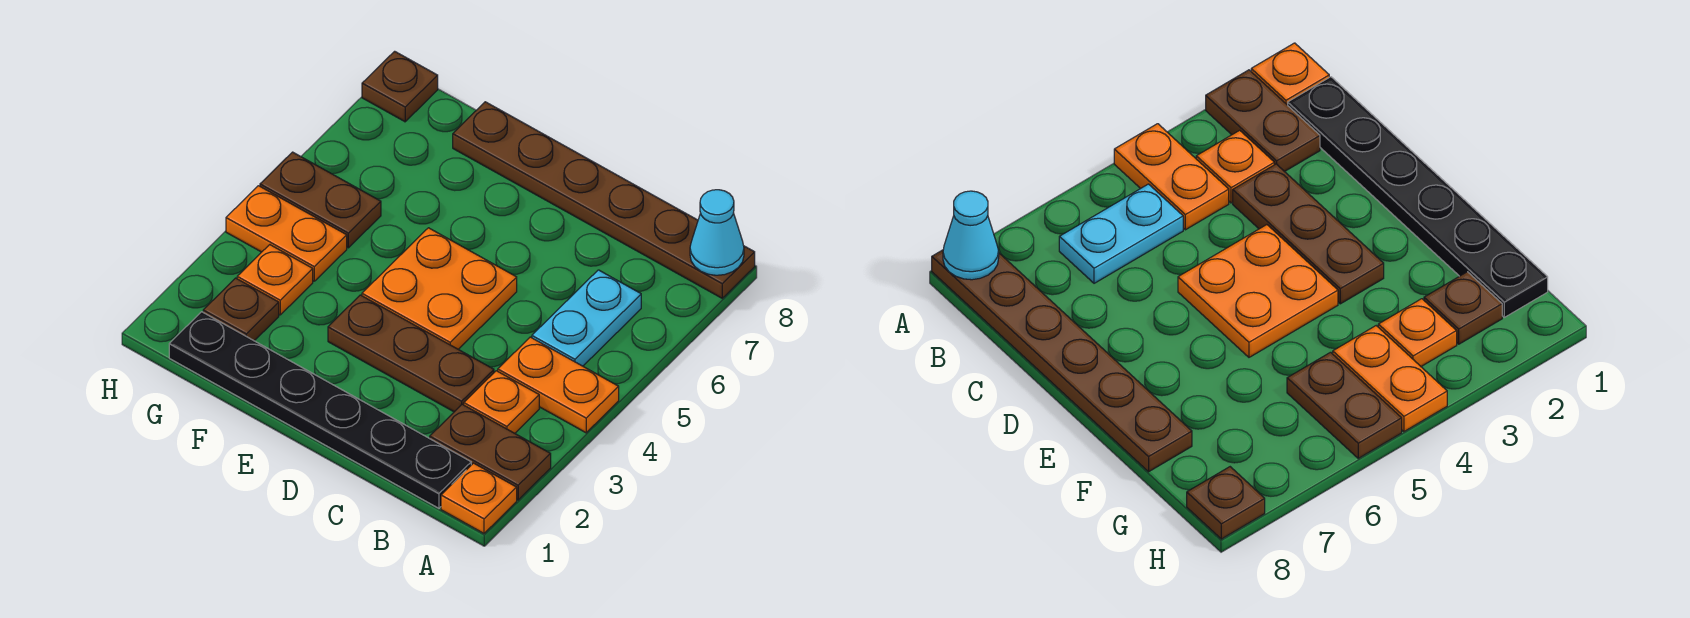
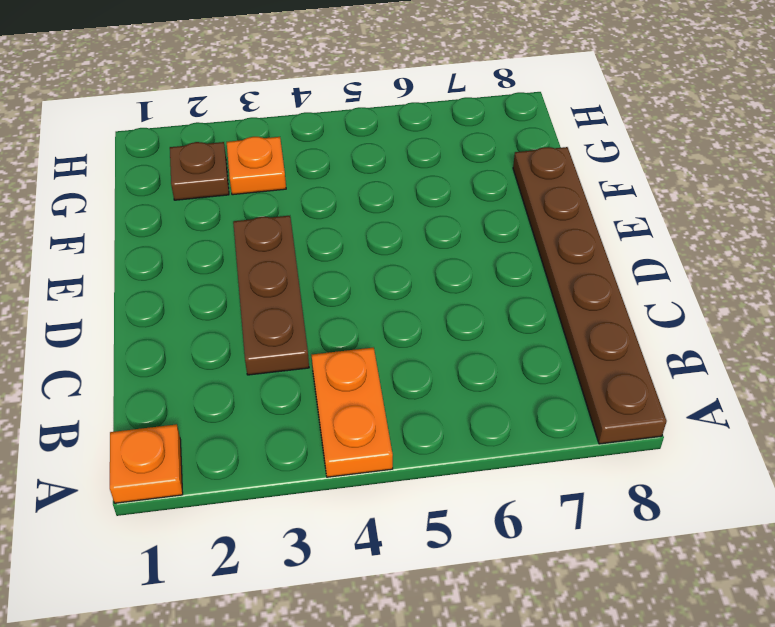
none -> brown 1x2 plate [430,404,551,500]
none -> black 1x6 plate [169,312,471,508]
none -> orange 1x1 plate [464,371,539,433]

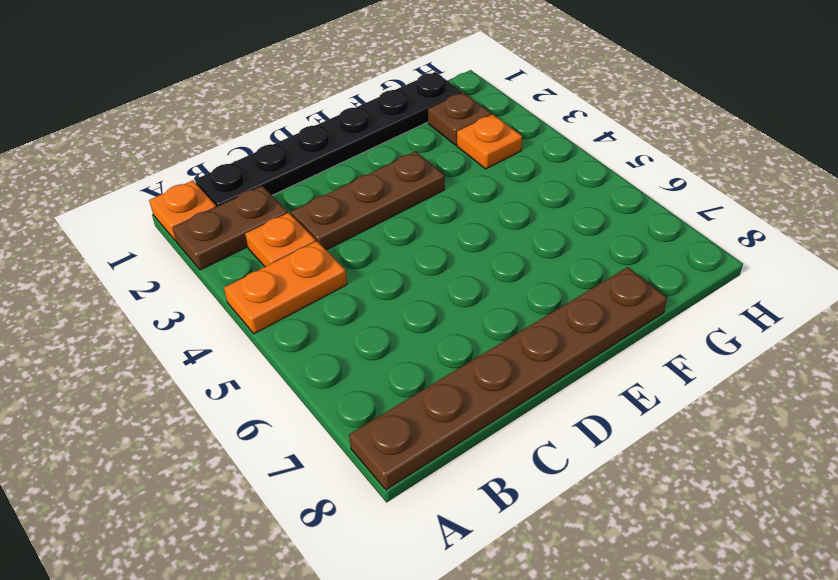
none -> cyan 1x2 plate [532,270,641,366]
none -> orange 2x2 plate [362,228,517,349]
none -> orange 1x2 plate [226,186,347,281]

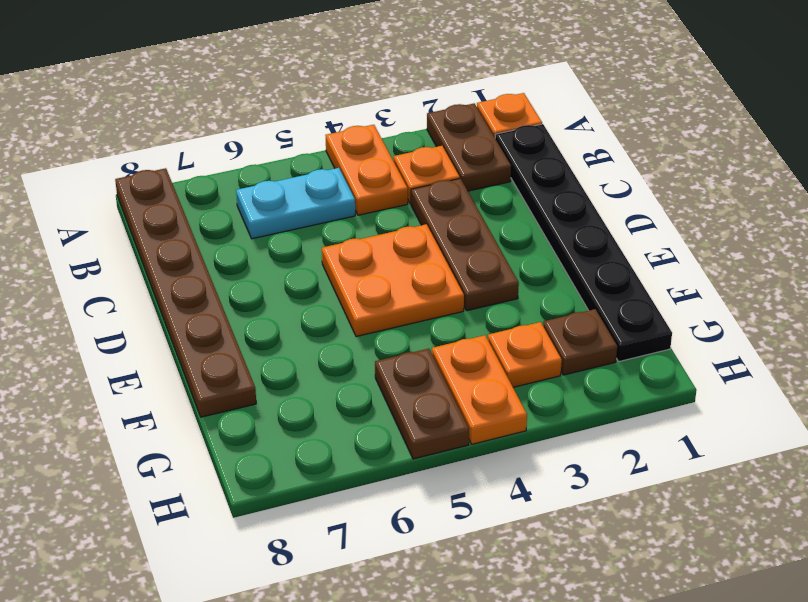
none -> brown 1x1 plate [362,51,438,122]
none -> cyan 1x1 cone [690,190,744,275]

